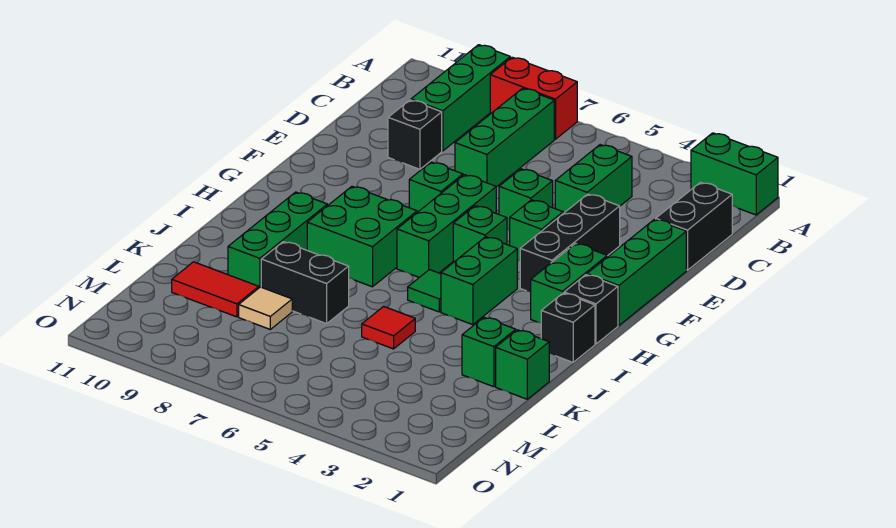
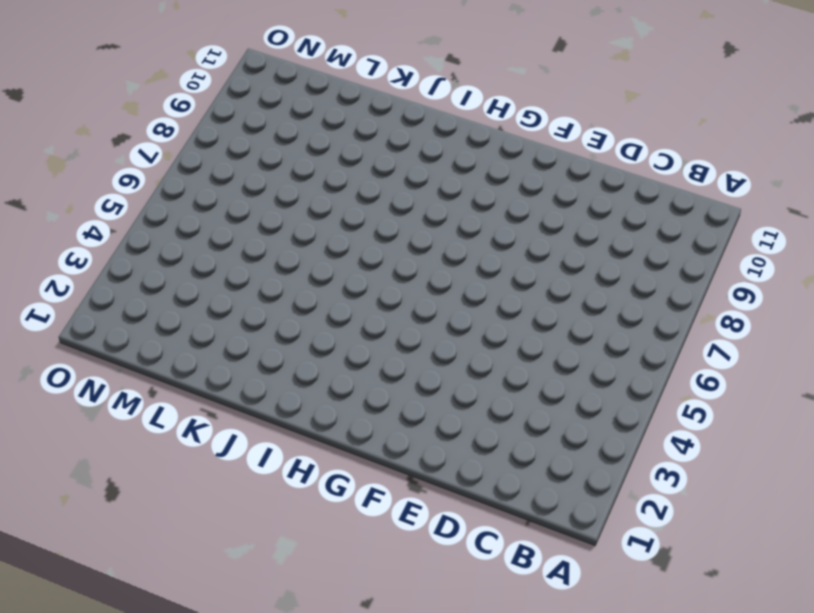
none -> green 1x2 brick [691,133,778,215]
none -> red 1x2 brick [490,57,577,139]
none -> green 1x3 brick [411,45,510,151]

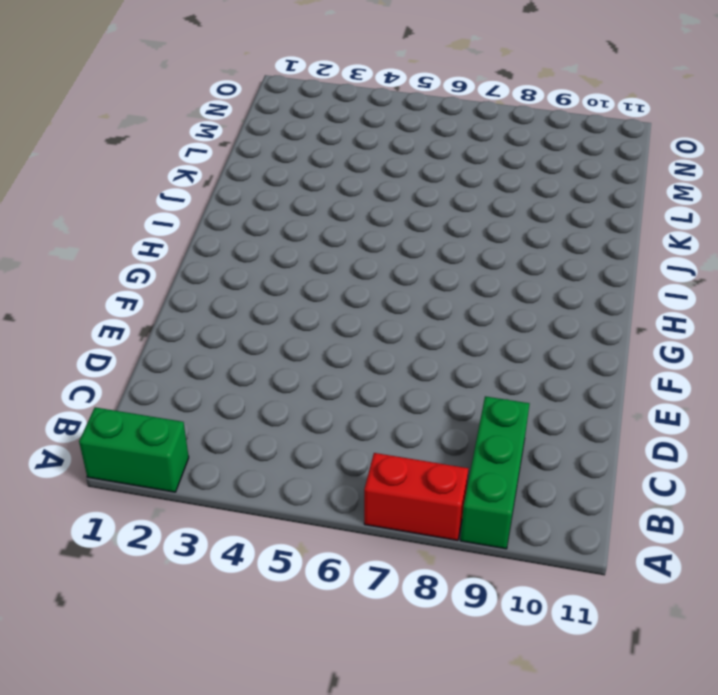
none -> green 1x3 brick [455,88,554,187]
none -> black 1x2 brick [656,182,732,270]
none -> green 1x2 brick [555,145,632,213]

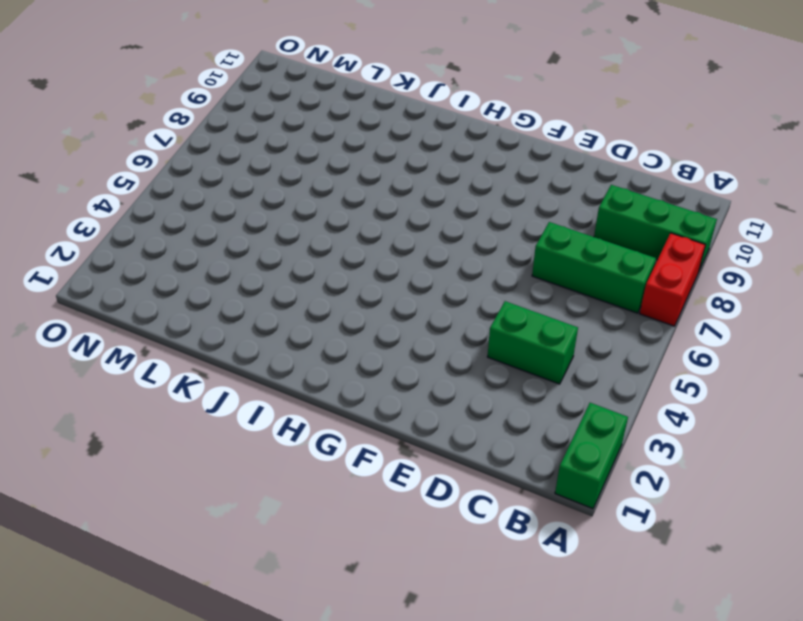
none -> black 1x2 brick [656,182,732,270]
none -> black 1x1 brick [388,100,442,169]
none -> green 1x3 brick [587,219,686,326]

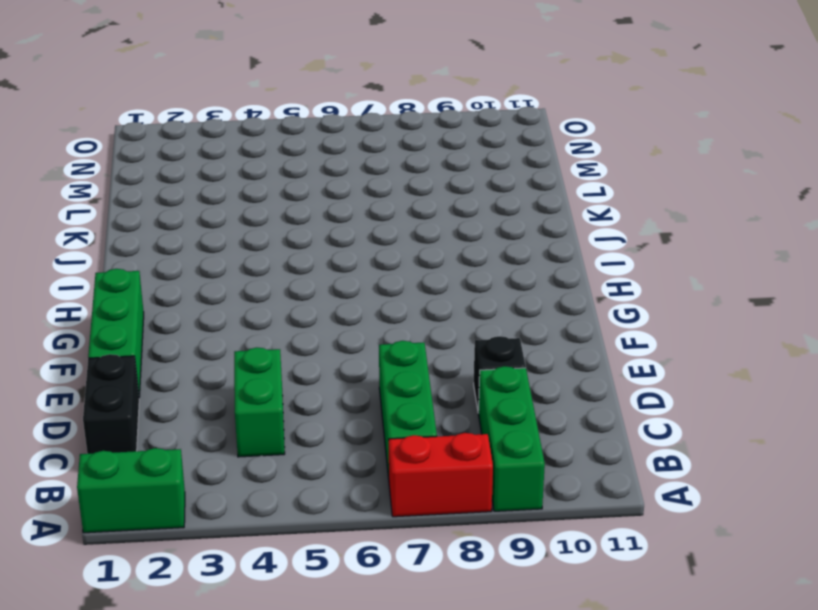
none -> black 1x3 brick [520,194,620,292]
none -> green 1x1 brick [499,169,553,230]
none -> green 1x1 brick [510,200,563,261]

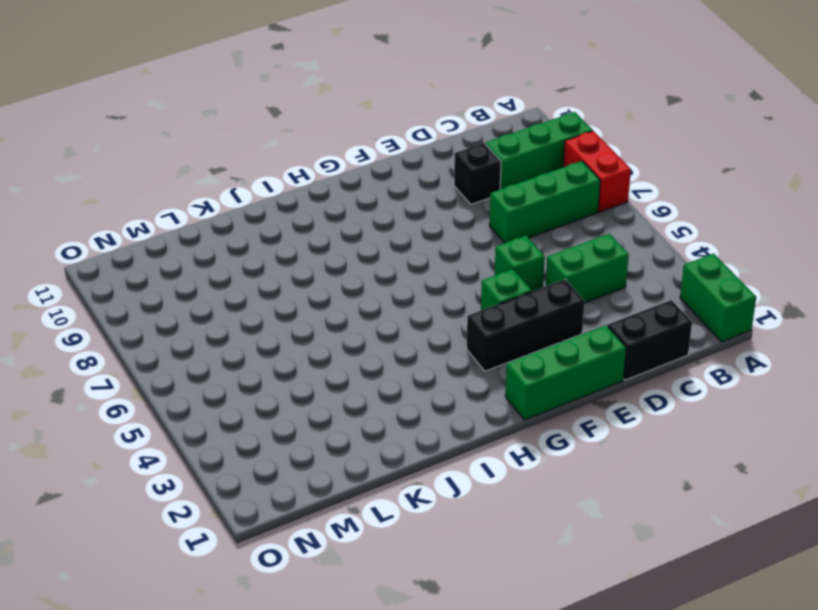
none -> green 1x3 brick [397,175,496,277]
none -> green 1x1 brick [409,162,463,212]
none -> green 1x2 brick [531,244,607,323]

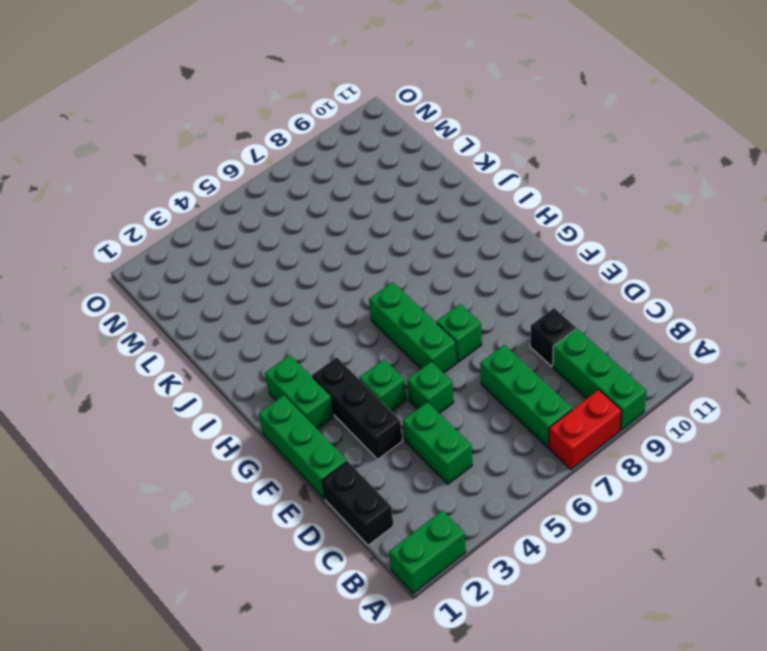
none -> green 1x1 brick [453,206,507,262]
none -> black 1x1 brick [564,275,618,344]
none -> green 1x2 brick [441,237,517,325]

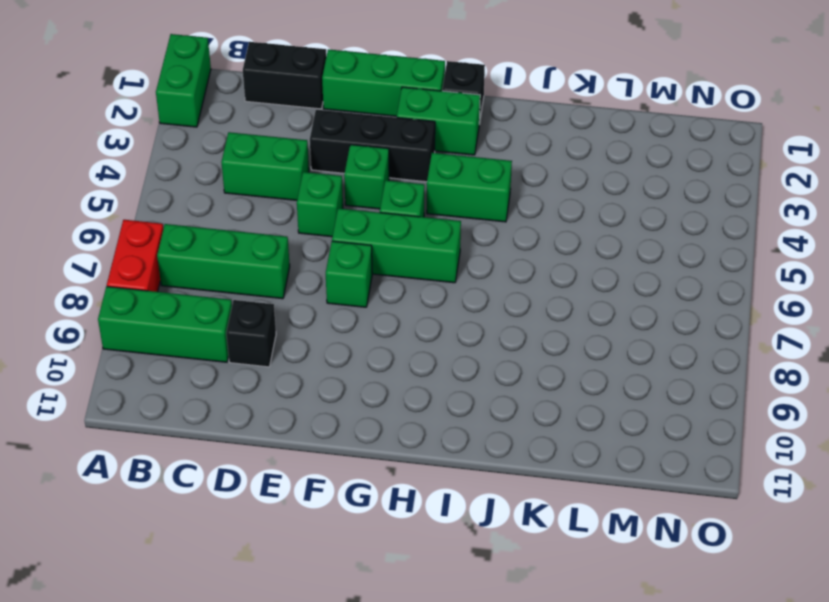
none -> green 2x2 brick [307,186,417,287]
none -> black 1x1 brick [541,293,595,362]
none -> green 1x1 tile [408,270,441,312]

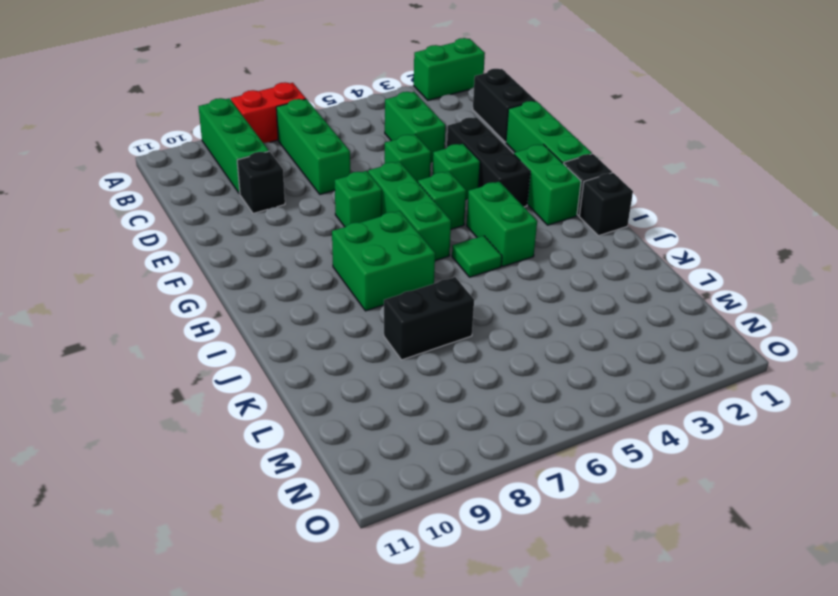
none -> green 1x3 brick [228,192,327,288]
none -> green 1x1 brick [496,330,549,399]
none -> green 1x1 brick [462,317,516,387]

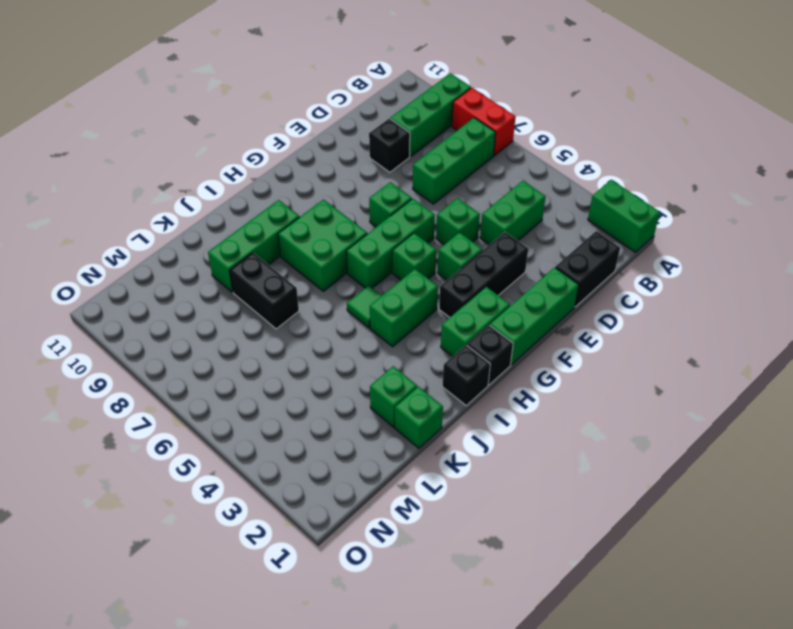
none -> red 1x1 tile [362,306,415,349]
none -> tan 1x1 tile [239,287,292,329]
none -> red 1x2 tile [172,262,259,317]

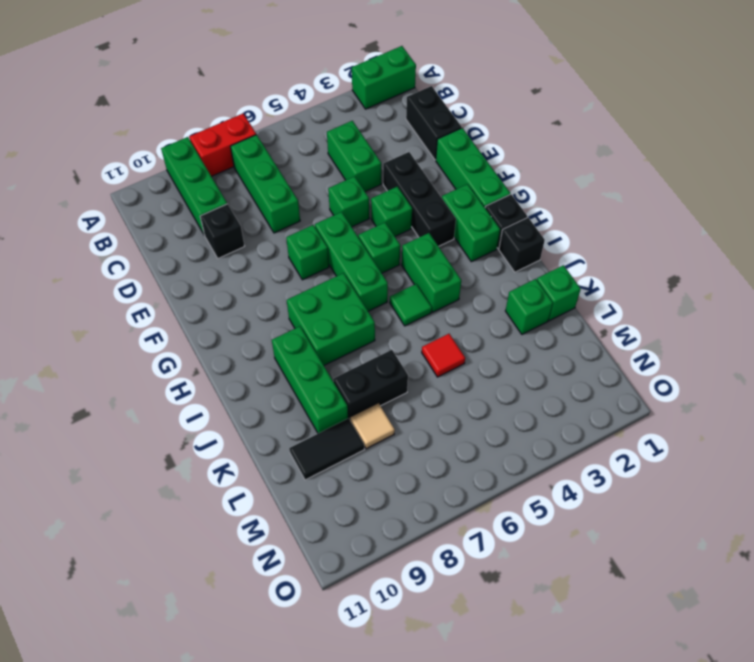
black 1x2 tile [289,418,365,480] -> red 1x2 tile [172,262,259,317]

